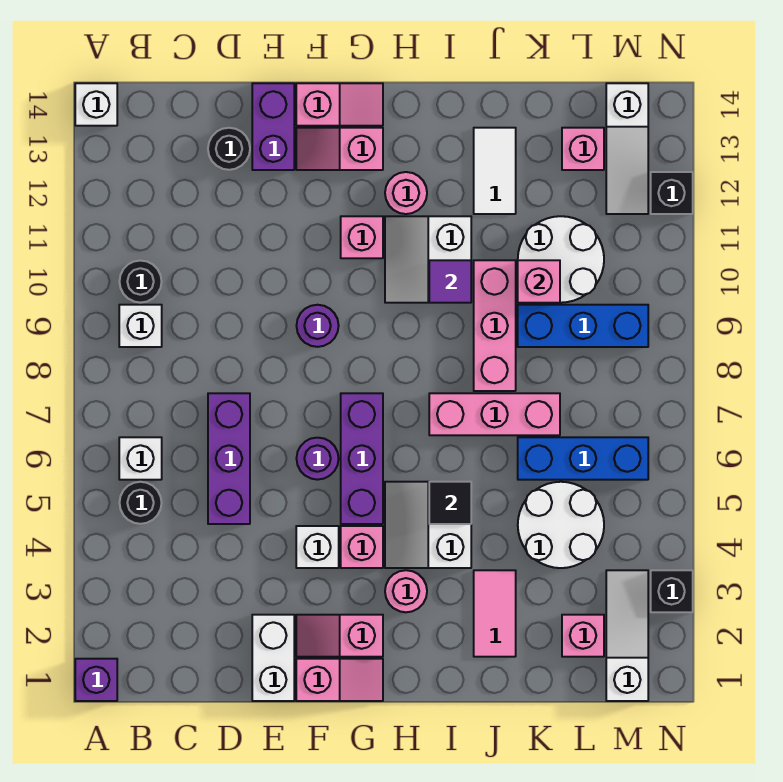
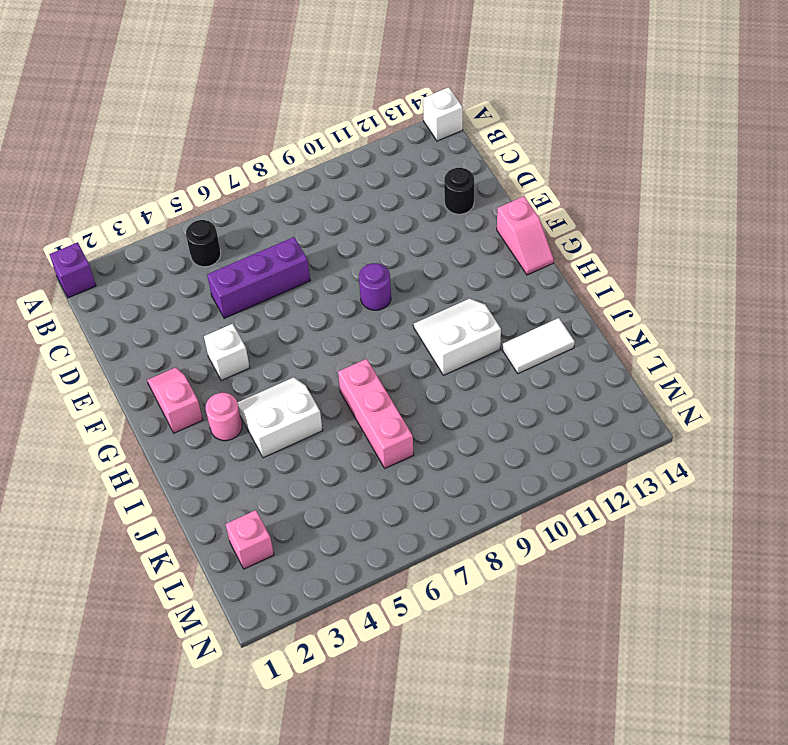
none -> white 1x1 brick [119,437,162,480]
none -> white 1x1 brick [119,305,162,347]
none -> black 1x1 round brick [120,261,162,303]
none -> white 1x2 brick [252,615,294,701]

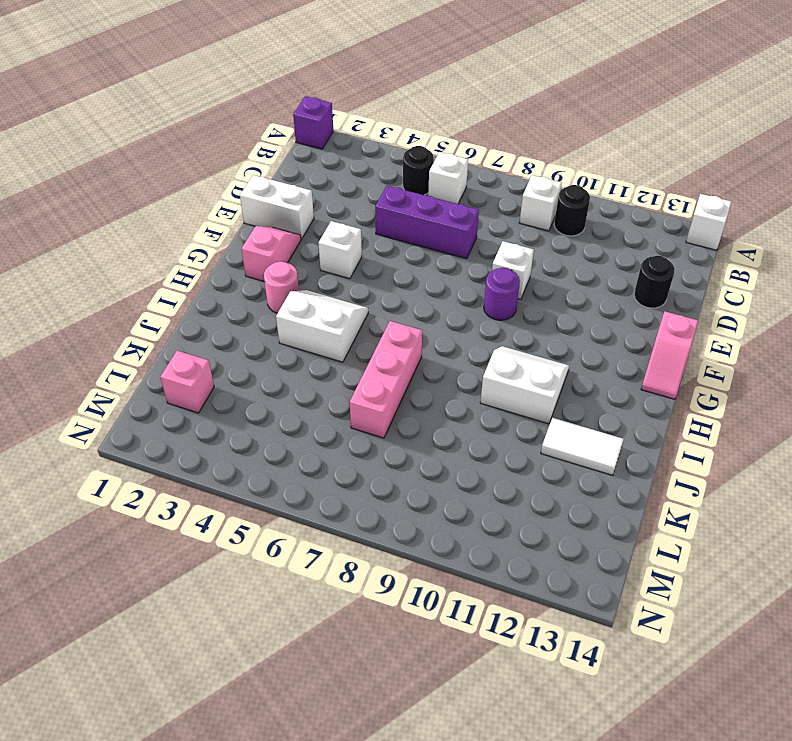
white 1x1 brick [492,241,534,299] -> none
none -> purple 1x2 brick [252,83,294,170]
none -> pink 1x2 slope [296,659,383,701]
none -> purple 1x1 round brick [297,438,339,480]
none -> pink 1x2 slope [296,128,383,170]

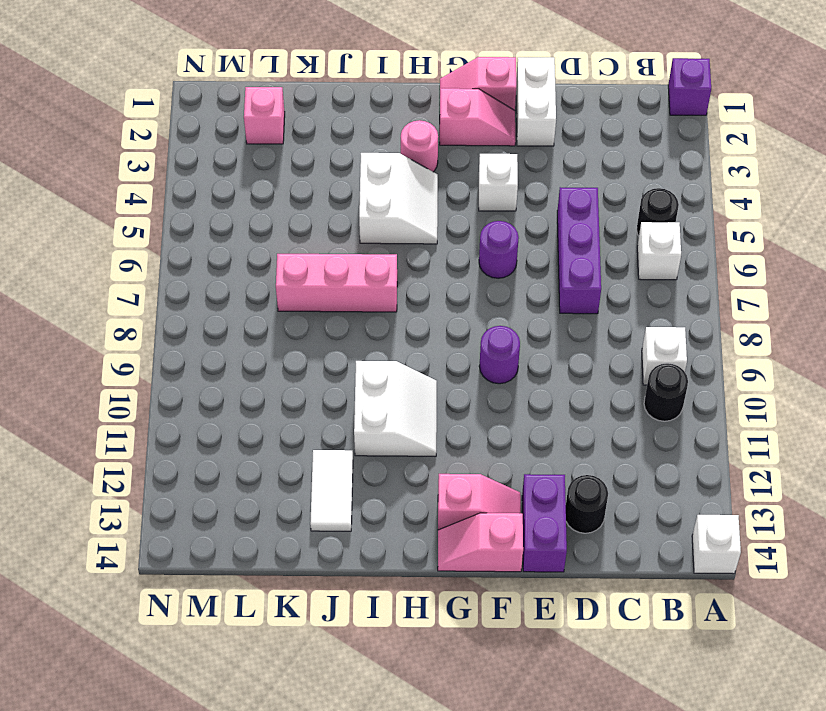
none -> pink 1x1 brick [341,526,383,568]
none -> purple 1x3 brick [341,393,383,524]
none -> pink 1x1 brick [341,216,383,258]
none -> pink 1x1 round brick [385,172,427,214]

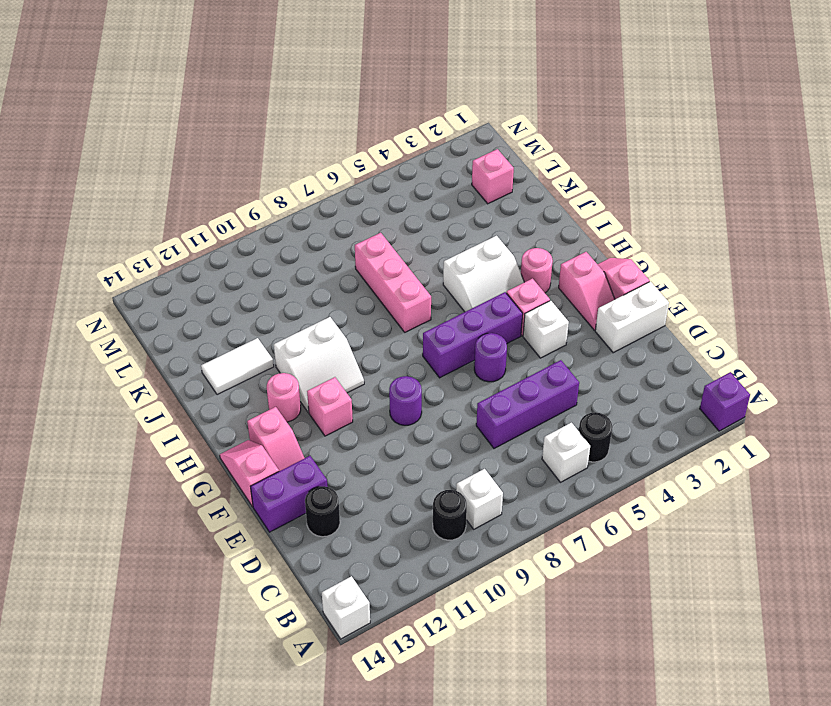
none -> pink 1x2 tile [474,570,516,657]
none -> pink 1x3 brick [474,260,516,391]
none -> white 2x2 round brick [518,482,604,568]
none -> blue 1x3 brick [518,437,648,480]

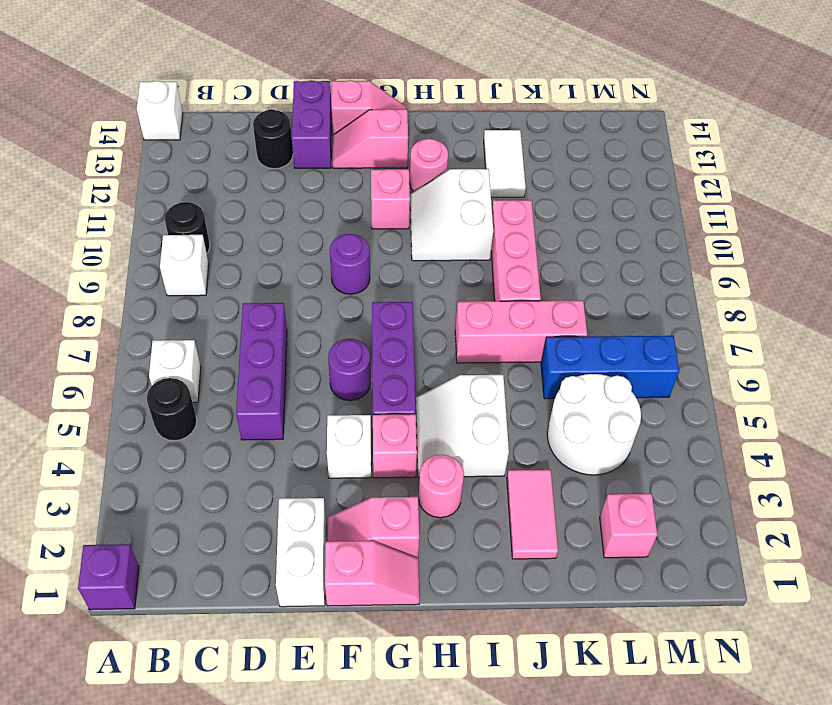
none -> blue 1x3 brick [518,305,648,347]
none -> white 2x2 round brick [518,216,604,303]
none -> pink 1x1 brick [562,128,604,170]
none -> white 1x3 slope [606,570,648,701]

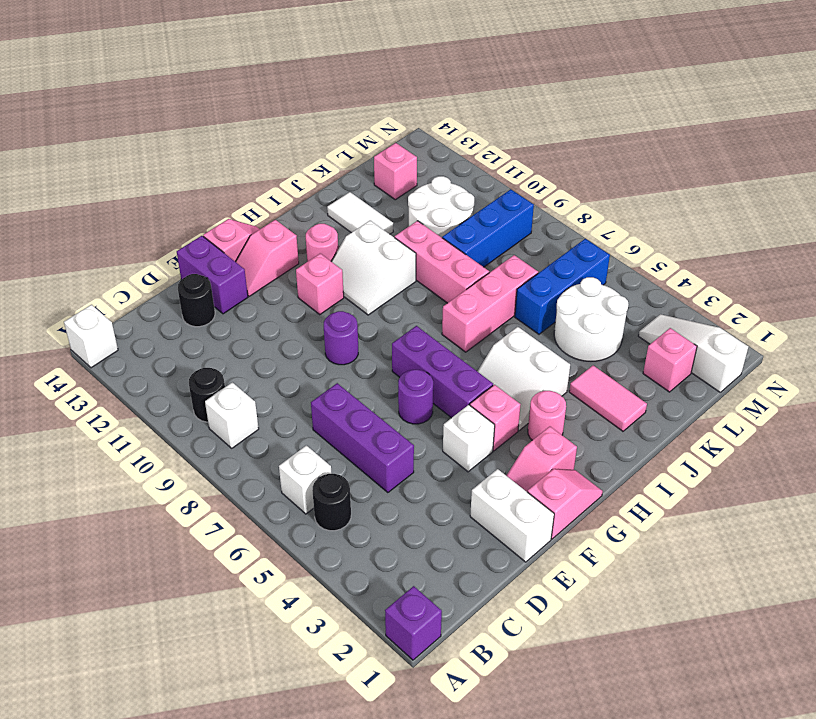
none -> white 1x3 slope [606,83,648,214]
none -> black 1x1 brick [651,570,693,612]
none -> black 1x1 brick [651,172,693,214]
none -> black 1x1 tile [429,482,471,524]

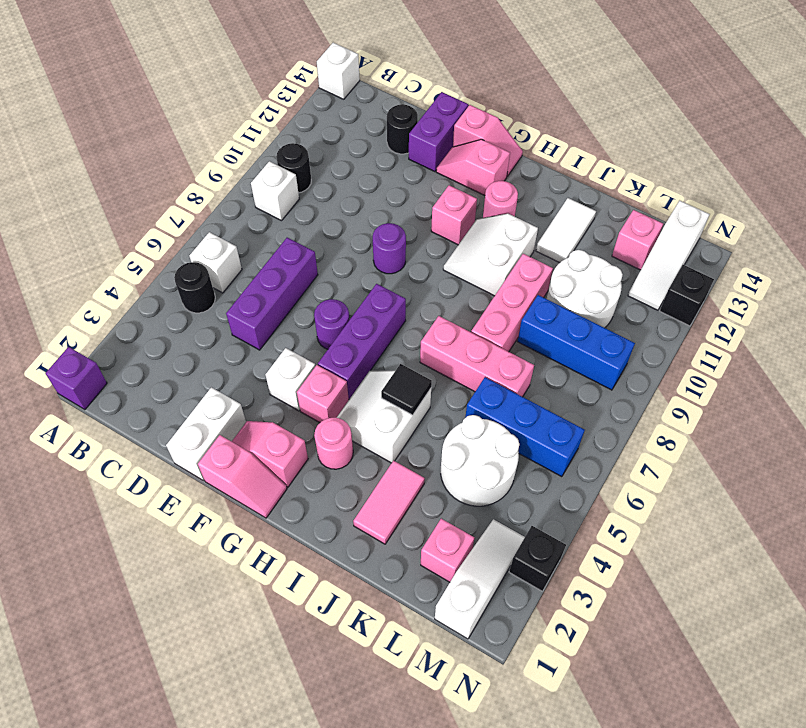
none -> purple 1x1 tile [429,260,471,303]
none -> pink 1x1 brick [518,260,560,303]

